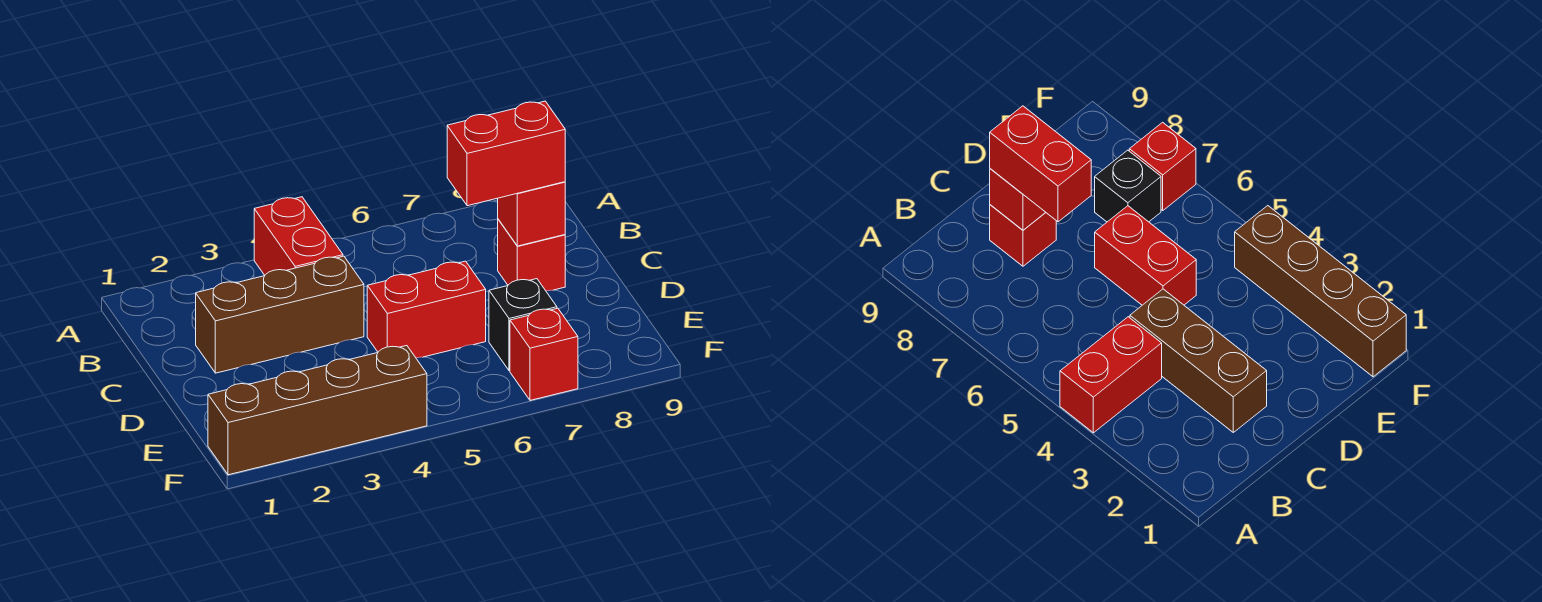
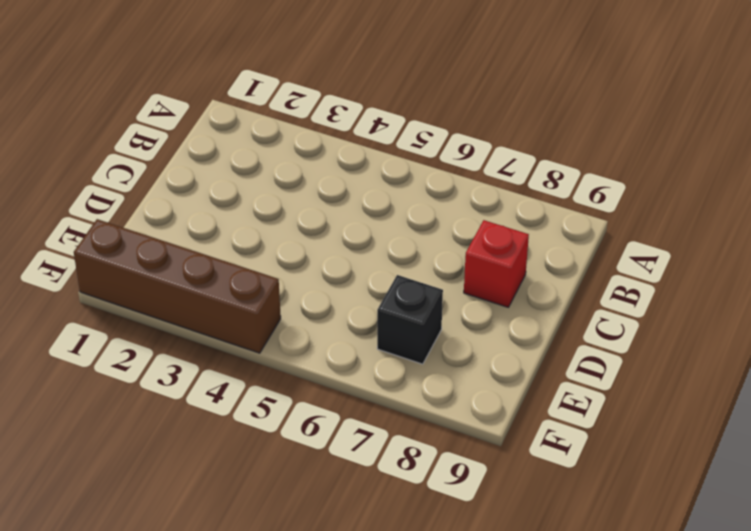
none -> red 1x2 brick [254,197,343,275]
none -> brown 1x3 brick [196,256,364,373]

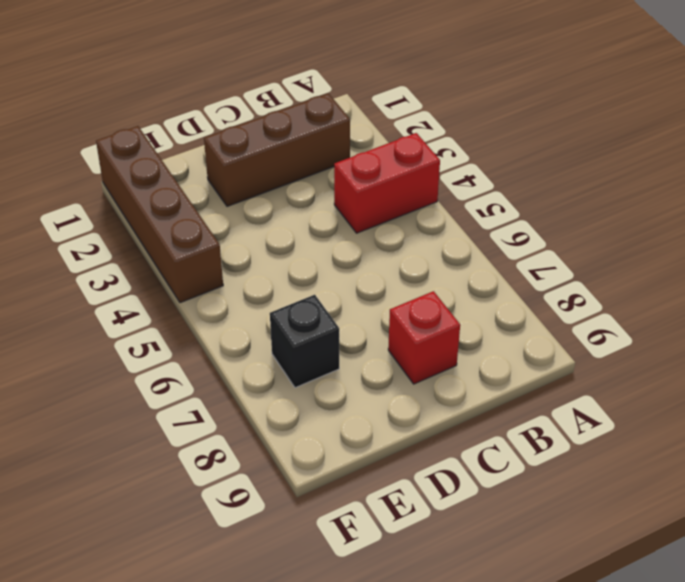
brown 1x3 brick [204,93,350,206] -> brown 1x3 brick turned to [196,256,364,373]
none -> red 1x2 brick [367,261,486,358]
none -> red 1x1 brick [510,308,578,400]

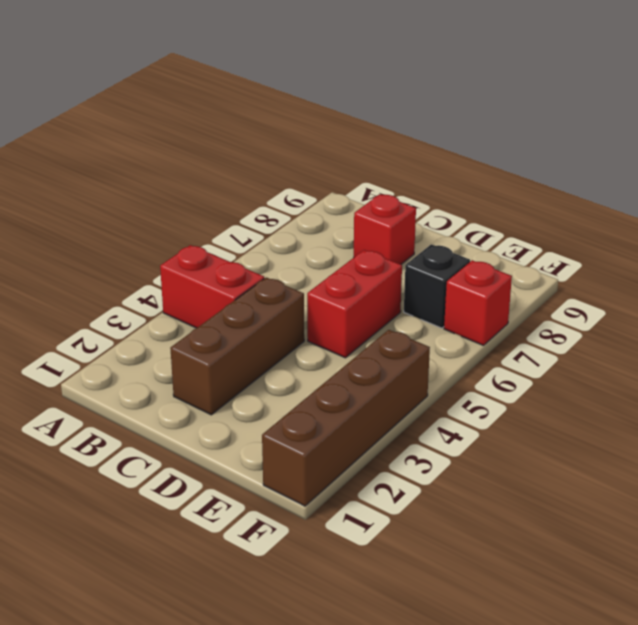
none -> red 1x1 brick [498,182,565,246]
none -> red 1x2 brick [447,101,565,206]

